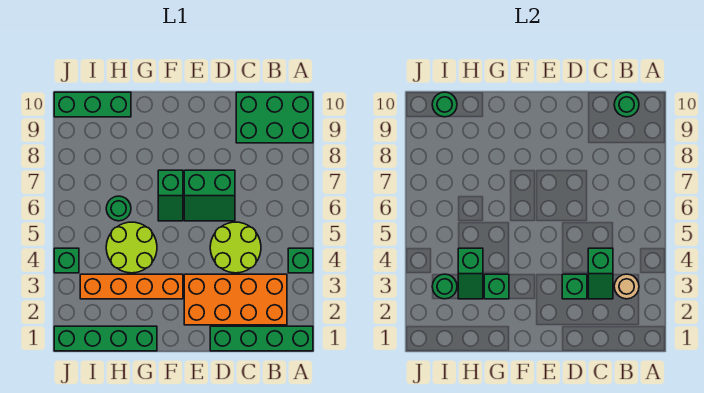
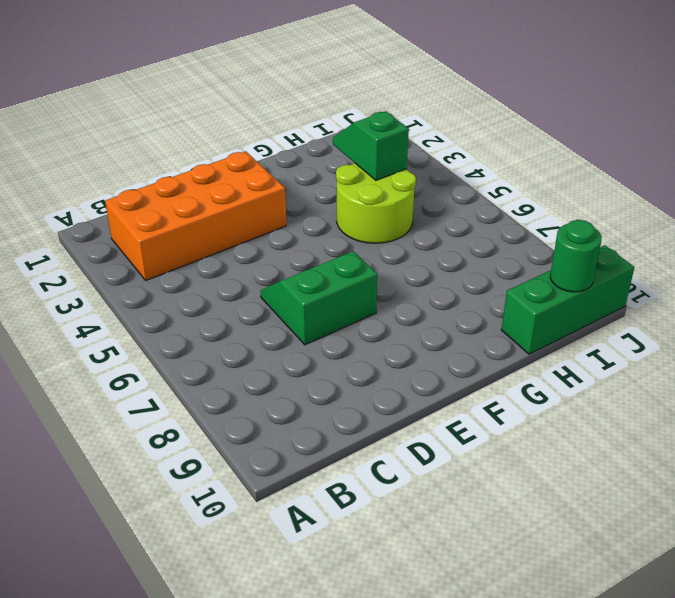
none -> green 1x4 brick [210,326,313,351]
none -> green 1x1 brick [288,248,313,273]
none -> green 2x3 brick [236,92,313,143]

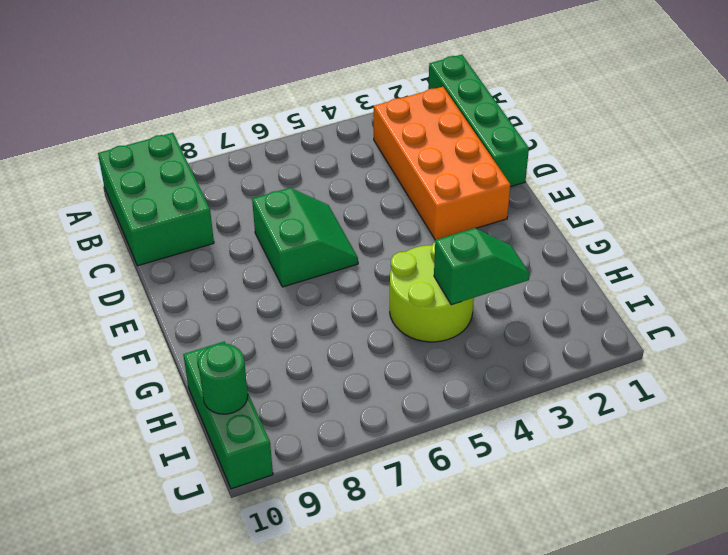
none -> green 1x1 brick [288,248,313,273]
none -> lime 2x2 round brick [210,222,261,273]
none -> orange 1x4 brick [80,274,183,299]

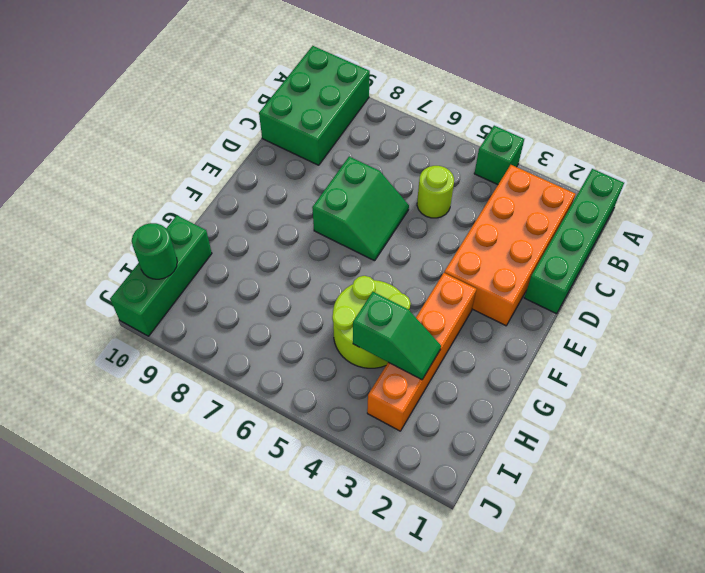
lime 1x1 round brick [417,166,454,218] -> lime 2x2 round brick [210,222,261,273]
none -> green 1x2 slope [158,170,183,221]
none -> green 1x4 brick [54,326,157,351]
none -> green 1x1 round brick [106,196,131,221]

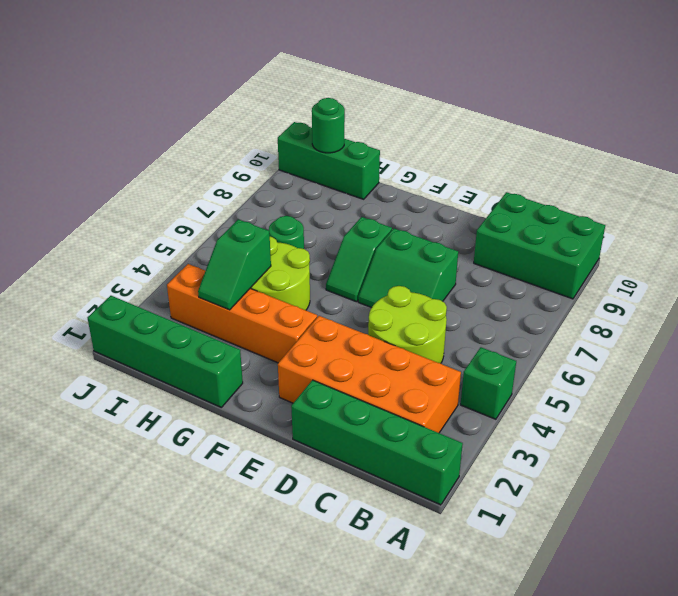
none -> green 1x1 brick [54,248,79,273]
none -> tan 1x1 round brick [614,274,639,299]
none -> green 1x1 round brick [614,92,639,117]

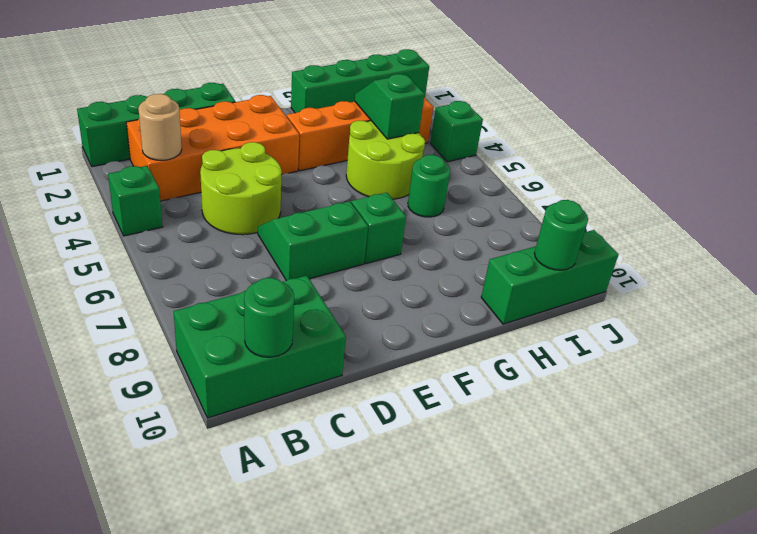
none -> green 1x2 slope [588,248,613,299]
none -> green 1x1 brick [562,274,587,299]
none -> green 1x1 brick [484,274,509,299]

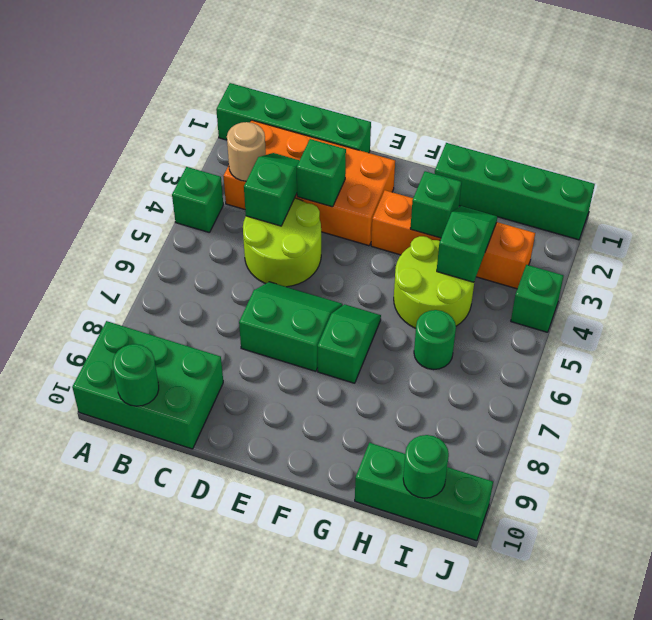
none -> green 1x1 round brick [432,274,457,299]

